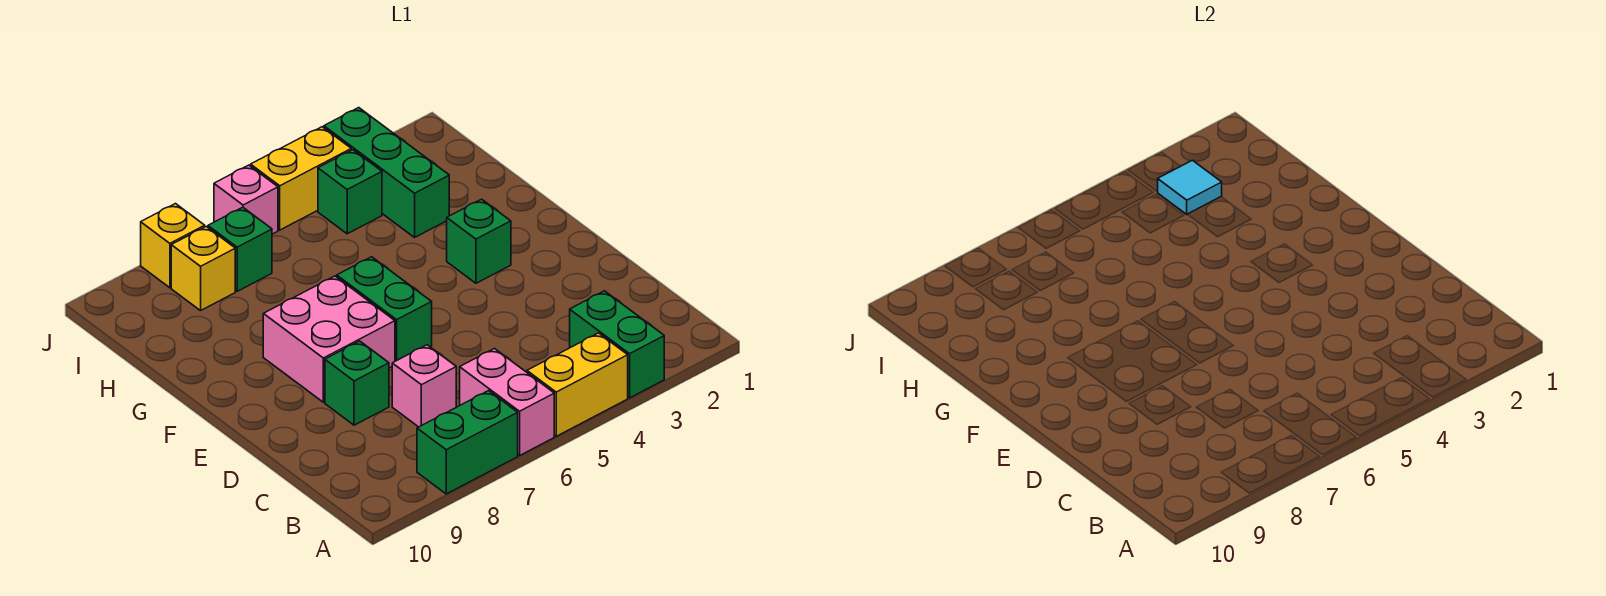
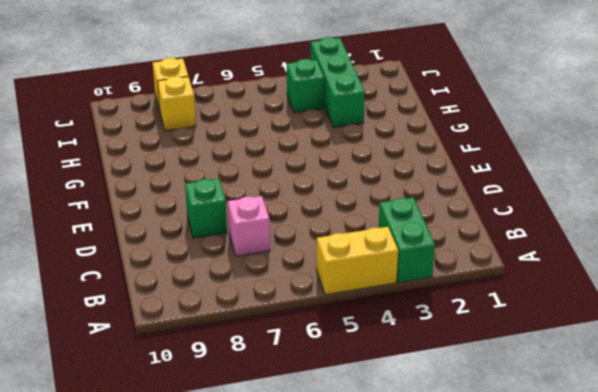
none -> pink 1x2 brick [460,349,554,455]
none -> green 1x2 brick [417,391,518,494]
none -> green 1x2 brick [337,257,432,361]

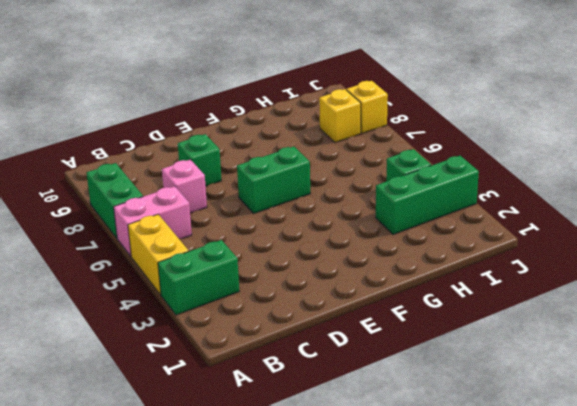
none -> pink 2x2 brick [263,276,395,402]
none -> green 1x1 brick [447,199,511,283]
none -> green 1x1 brick [208,207,272,291]

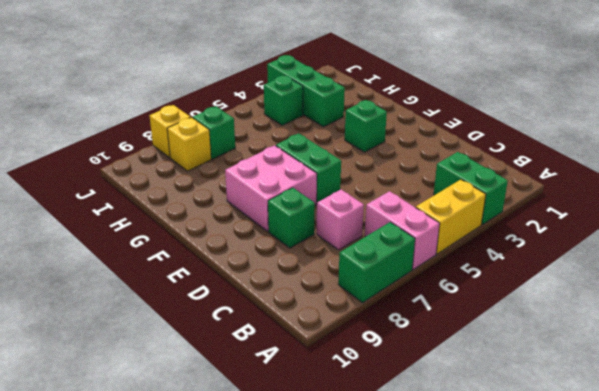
none -> yellow 1x2 brick [251,127,351,230]
none -> pink 1x1 brick [214,165,278,234]
none -> cyan 1x1 tile [1158,160,1222,214]

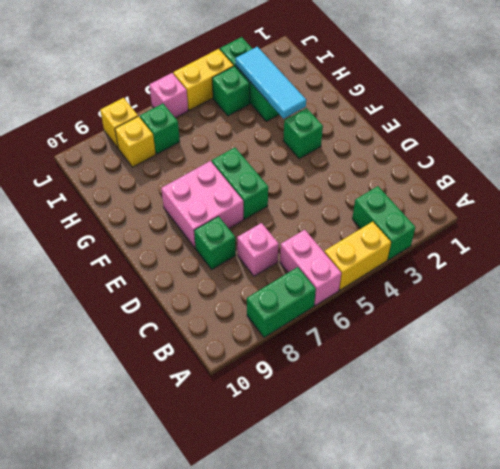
cyan 1x3 tile [235,47,306,119] -> cyan 1x1 tile [1158,160,1222,214]

